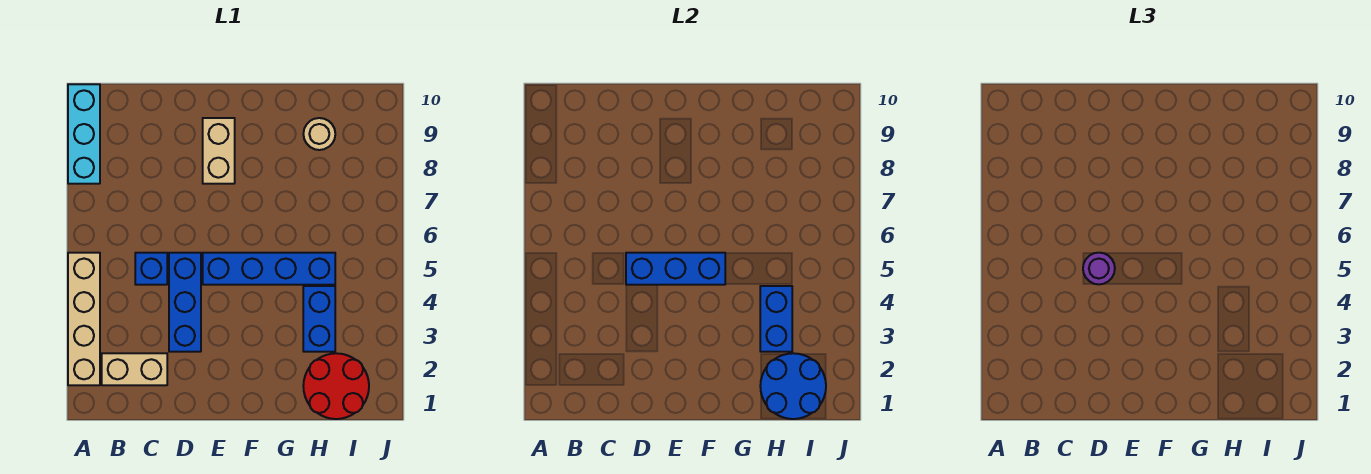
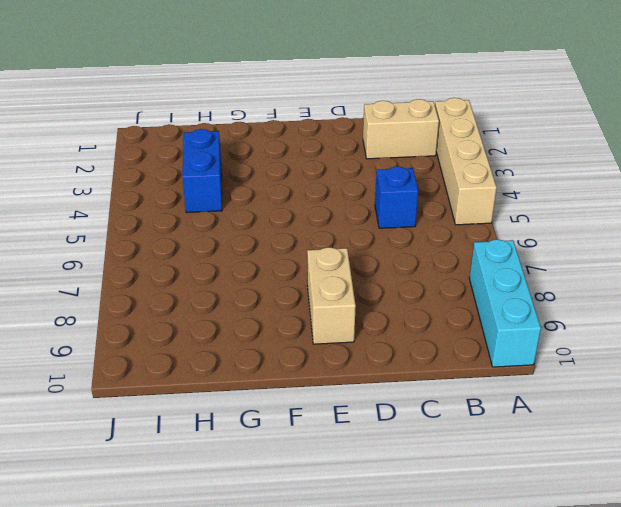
none -> blue 1x3 brick [169,253,201,352]
none -> blue 1x4 brick [203,253,335,285]
none -> red 2x2 round brick [303,353,369,419]

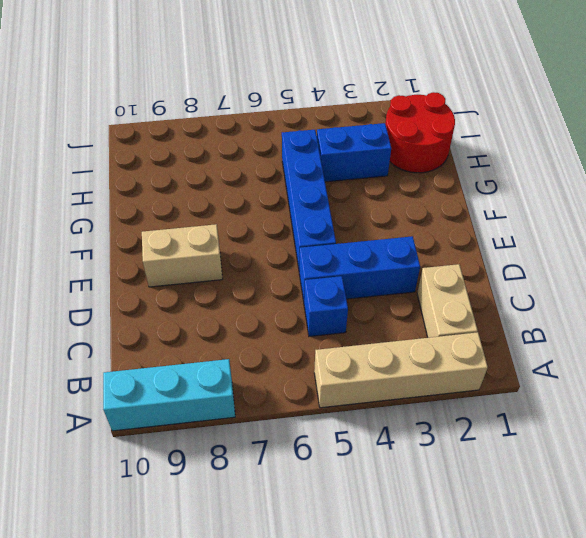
none -> tan 1x1 round brick [303,118,335,150]
none -> blue 1x3 brick [626,253,725,285]
none -> blue 2x2 round brick [760,353,826,419]

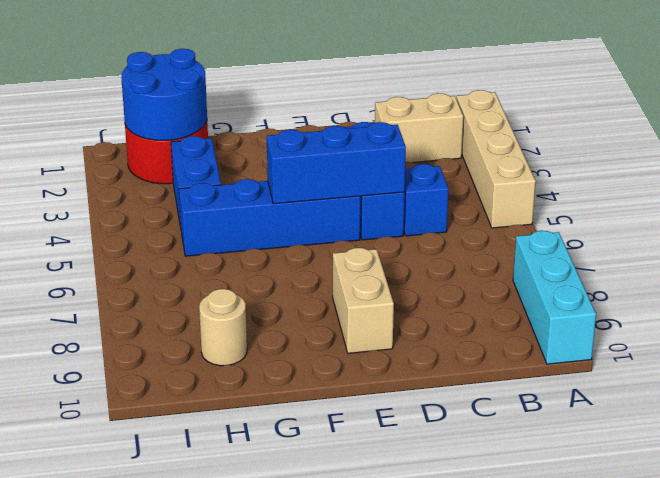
none -> blue 1x2 brick [760,286,792,352]
none -> purple 1x1 round brick [1083,253,1115,284]

